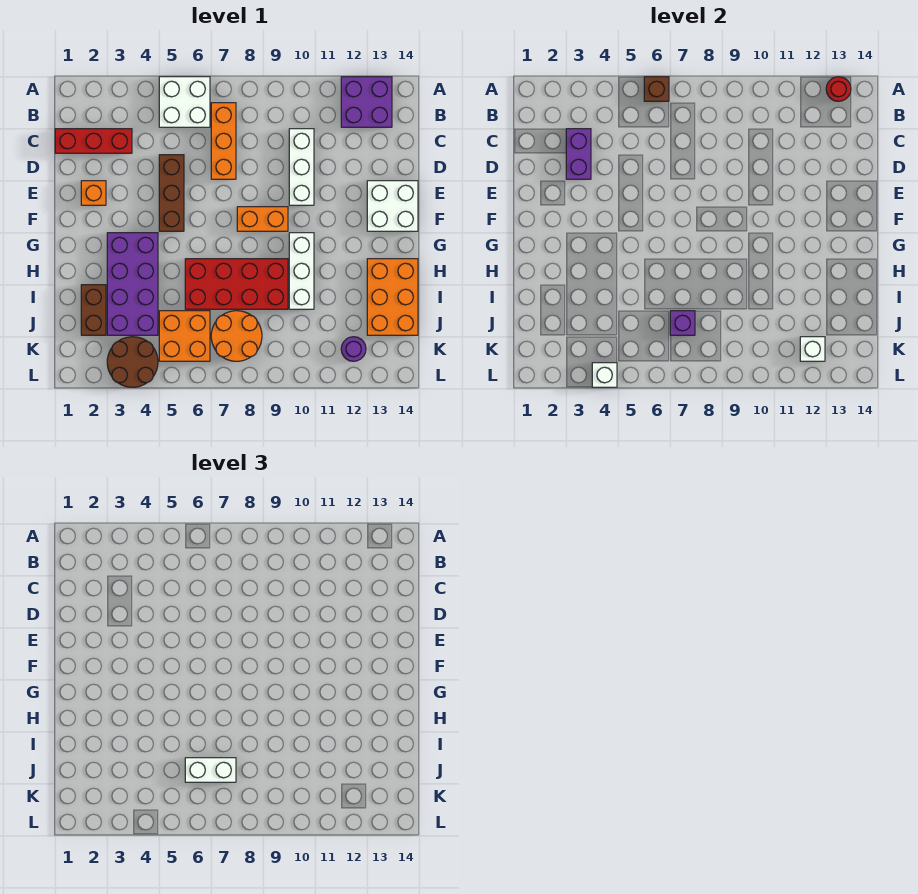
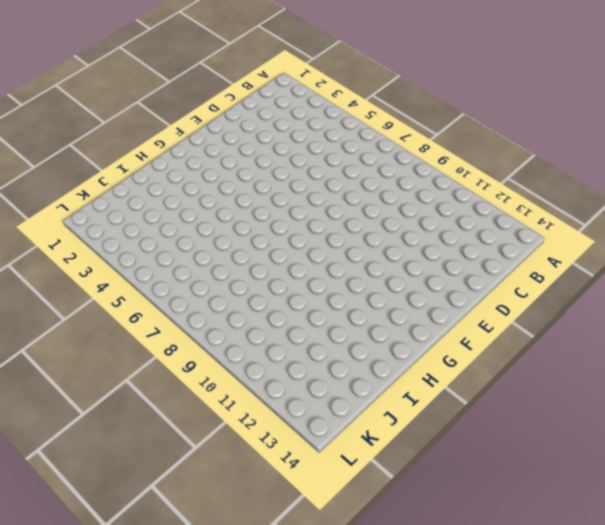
none -> white 2x2 brick [159,77,210,127]
none -> purple 2x2 brick [341,77,392,127]
none -> orange 1x3 brick [211,103,236,179]

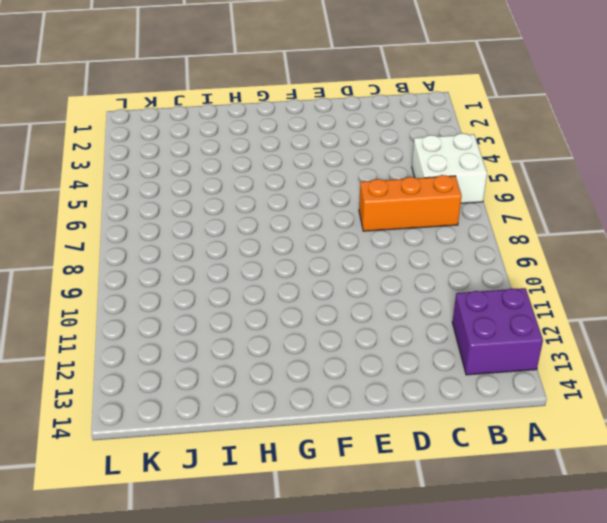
none -> red 1x3 brick [55,129,132,153]
none -> white 1x3 brick [289,129,314,205]
none -> brown 1x3 brick [159,155,184,231]

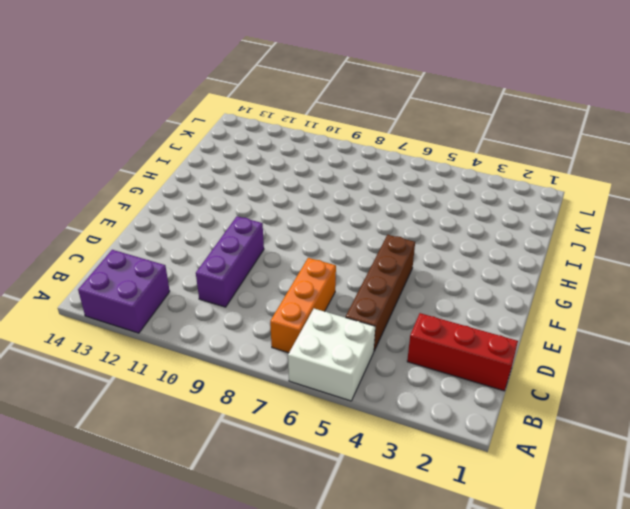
brown 1x4 brick [346,235,415,351] -> brown 1x3 brick [159,155,184,231]
purple 1x3 brick [196,216,264,307] -> white 1x3 brick [289,129,314,205]
none -> orange 1x1 brick [81,181,106,205]
none -> white 2x2 brick [367,181,418,231]
none -> orange 1x2 brick [237,207,288,231]

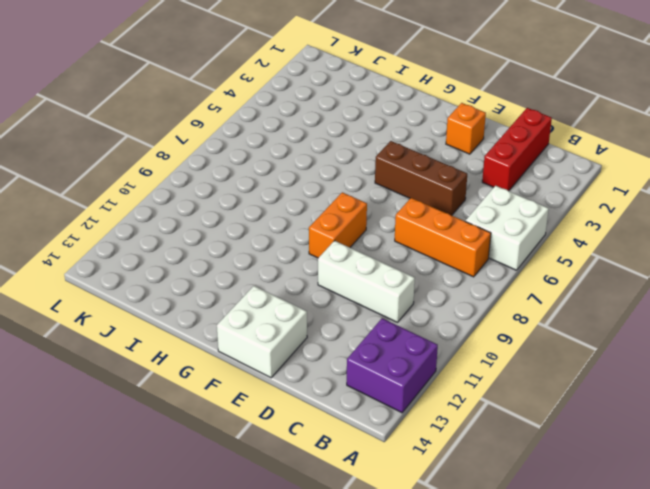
none -> purple 2x4 brick [107,233,158,335]
none -> white 1x3 brick [289,233,314,309]
none -> red 2x4 brick [185,259,288,309]

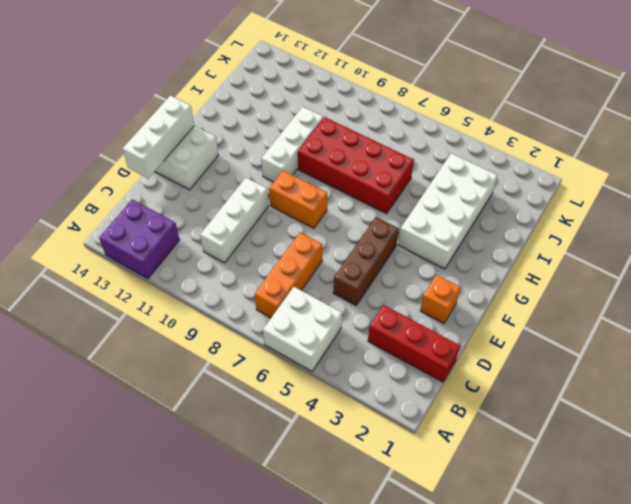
white 1x3 brick [123,96,194,178] -> none
white 2x4 brick [398,153,497,269] -> purple 2x4 brick [107,233,158,335]
none -> orange 2x3 brick [367,259,418,335]
none -> brown 1x2 brick [81,285,106,335]
none -> orange 2x2 brick [159,311,210,361]

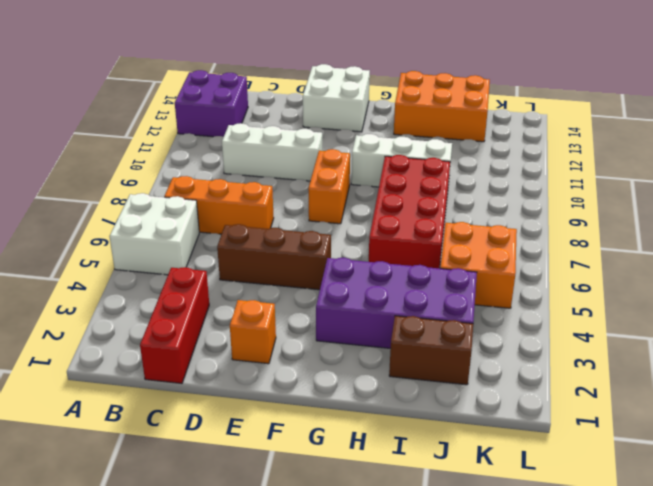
none -> orange 2x2 round brick [211,311,262,361]
none -> brown 2x2 round brick [107,337,158,387]
none -> purple 1x1 round brick [341,337,366,361]

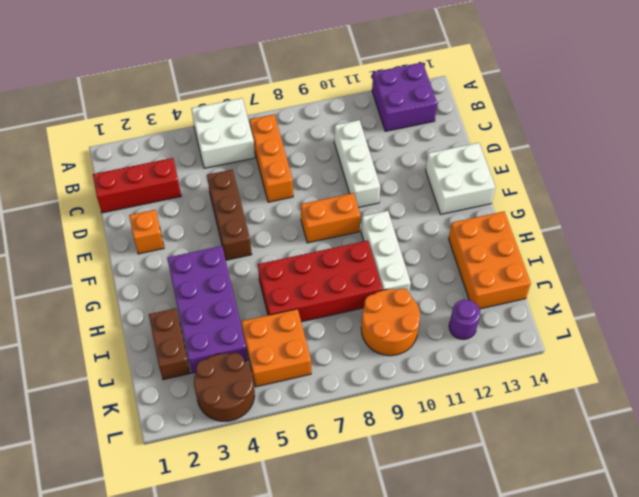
orange 2x2 round brick [361,289,420,356] -> orange 2x2 round brick moved to [211,311,262,361]
none -> brown 1x1 brick [644,77,669,101]
none -> red 1x1 round brick [826,77,851,101]
none -> purple 1x2 brick [566,129,591,179]

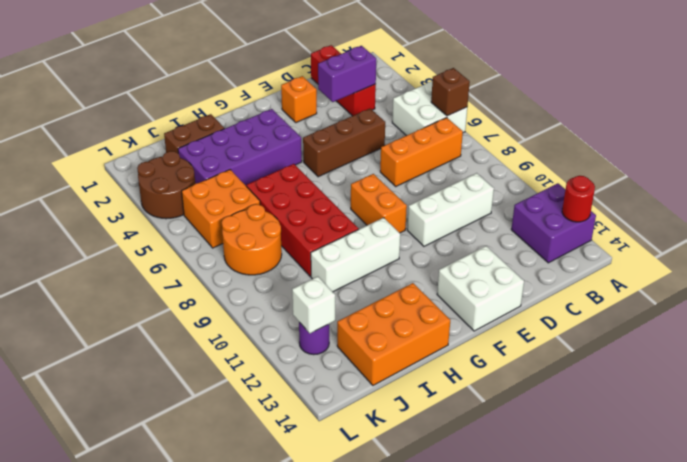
none -> purple 1x1 brick [670,311,695,335]
none -> white 1x1 brick [592,363,617,387]
none -> white 1x2 brick [185,758,236,782]

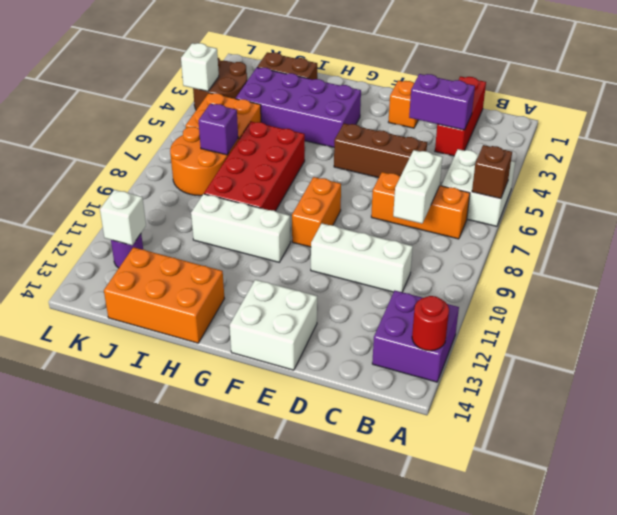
white 1x2 brick [393,150,443,224] -> white 1x2 brick moved to [185,758,236,782]

